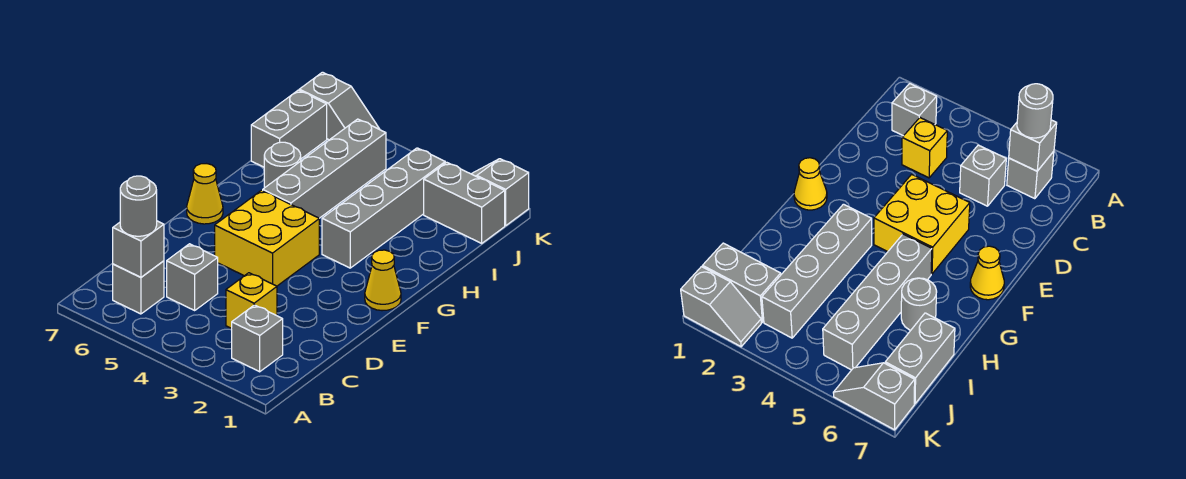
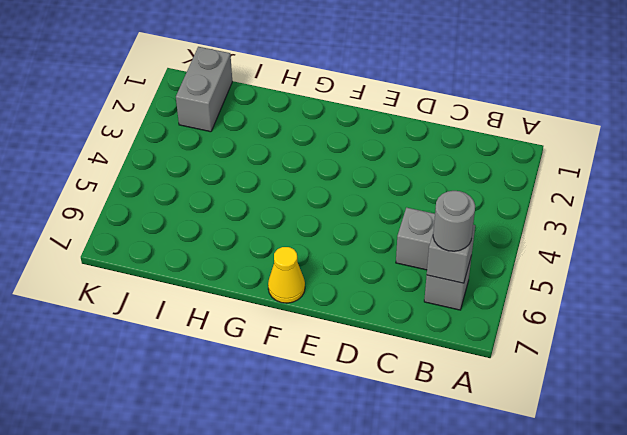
none -> grey 1x1 brick [232,305,283,372]
none -> yellow 1x1 brick [226,273,277,329]
none -> yellow 2x2 brick [215,190,319,286]

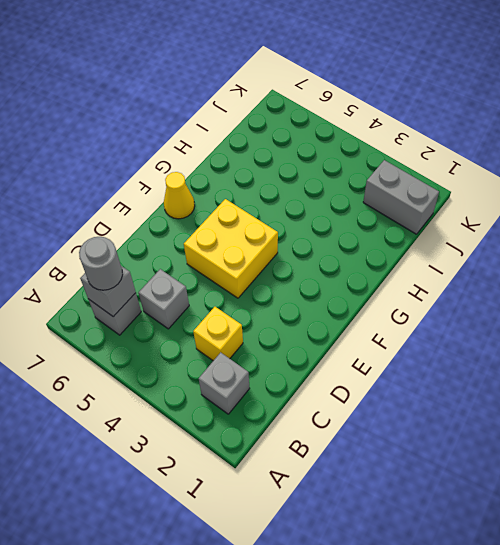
none -> yellow 1x1 cone [365,250,401,311]
none -> grey 1x4 brick [322,148,445,268]
none -> grey 1x4 brick [263,119,386,218]

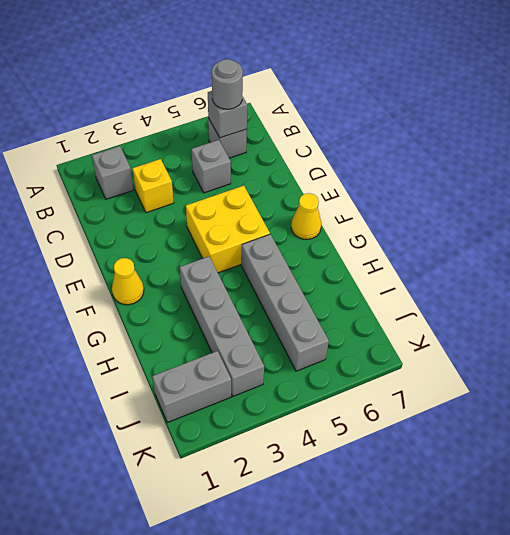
none -> grey 1x1 round brick [264,142,301,188]
none -> grey 1x2 brick [251,90,327,167]
none -> grey 1x2 slope [472,159,529,226]

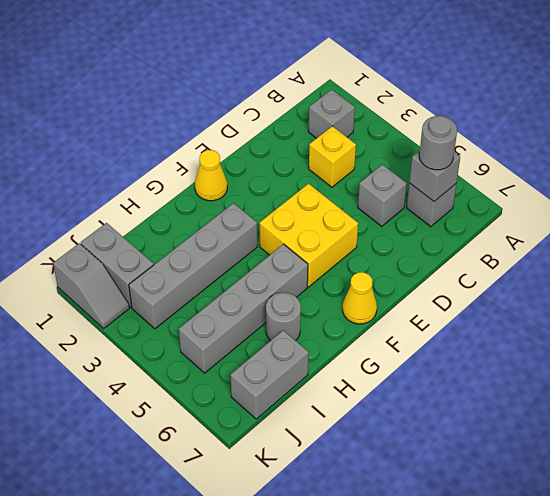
none -> grey 1x2 slope [299,72,380,140]

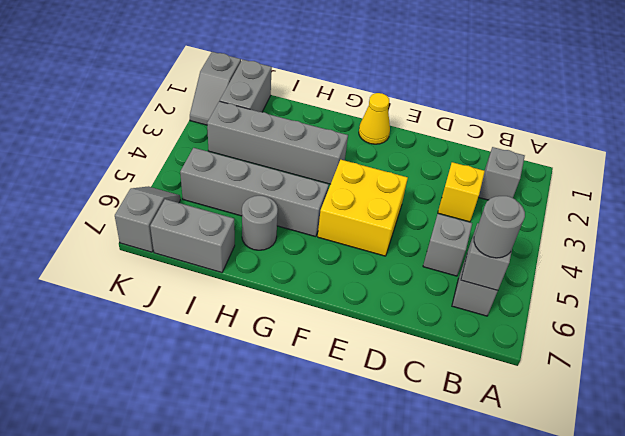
none -> yellow 1x1 cone [187,164,223,224]

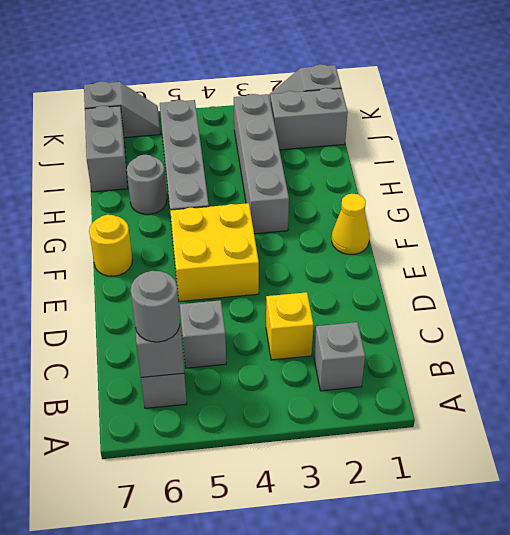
yellow 1x1 round brick [89,215,132,276] -> yellow 1x1 cone [187,164,223,224]

